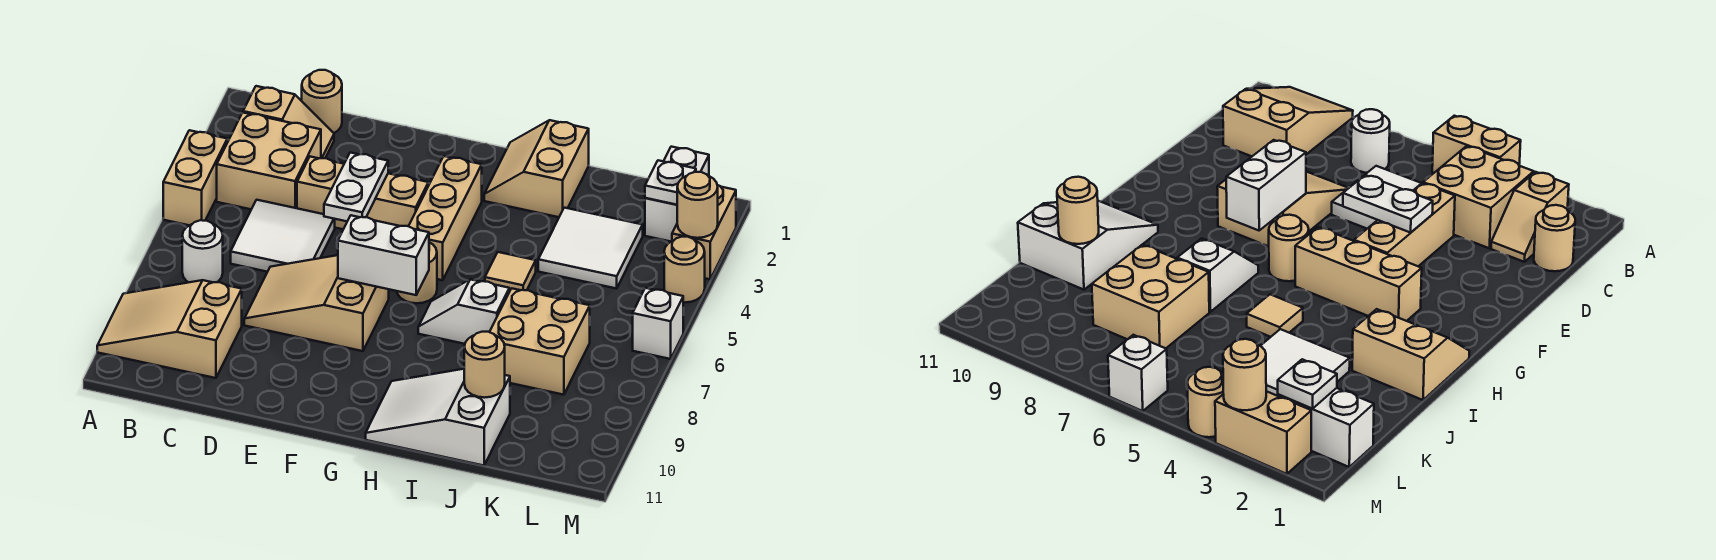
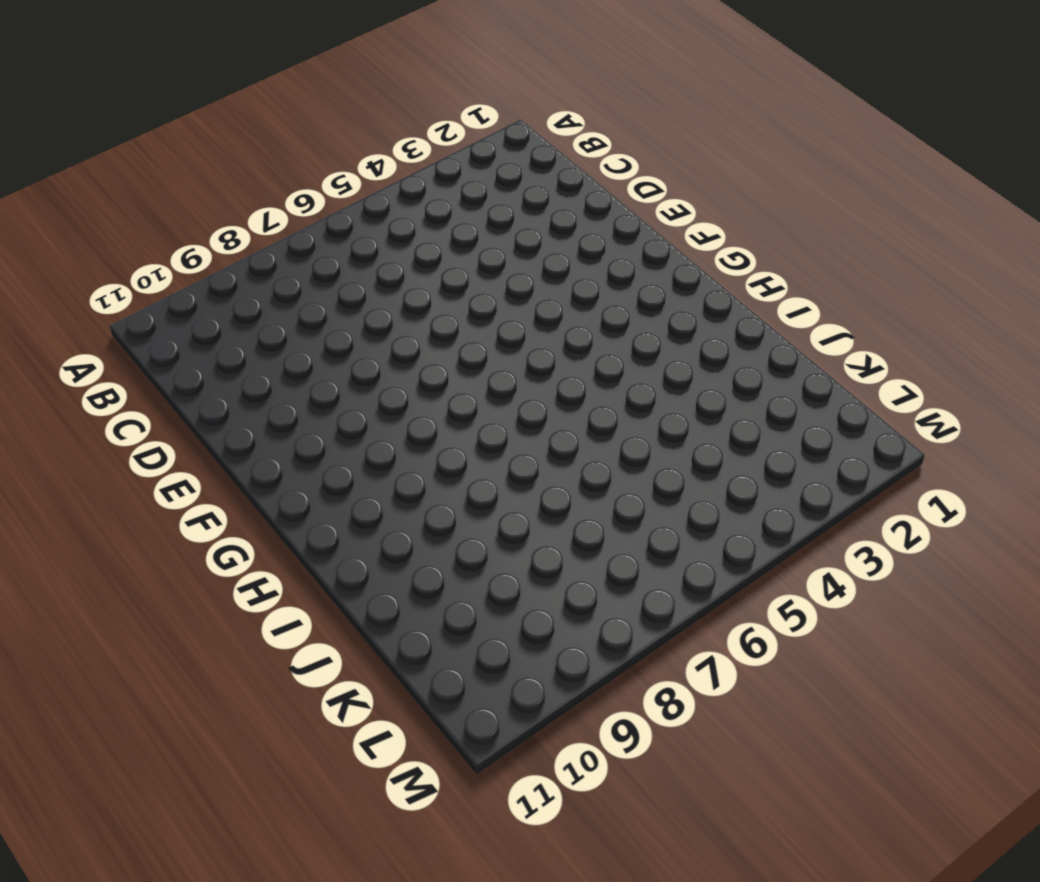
none -> tan 1x2 brick [163,130,227,225]
none -> tan 2x3 slope [97,280,242,378]
none -> tan 1x2 slope [243,86,334,158]

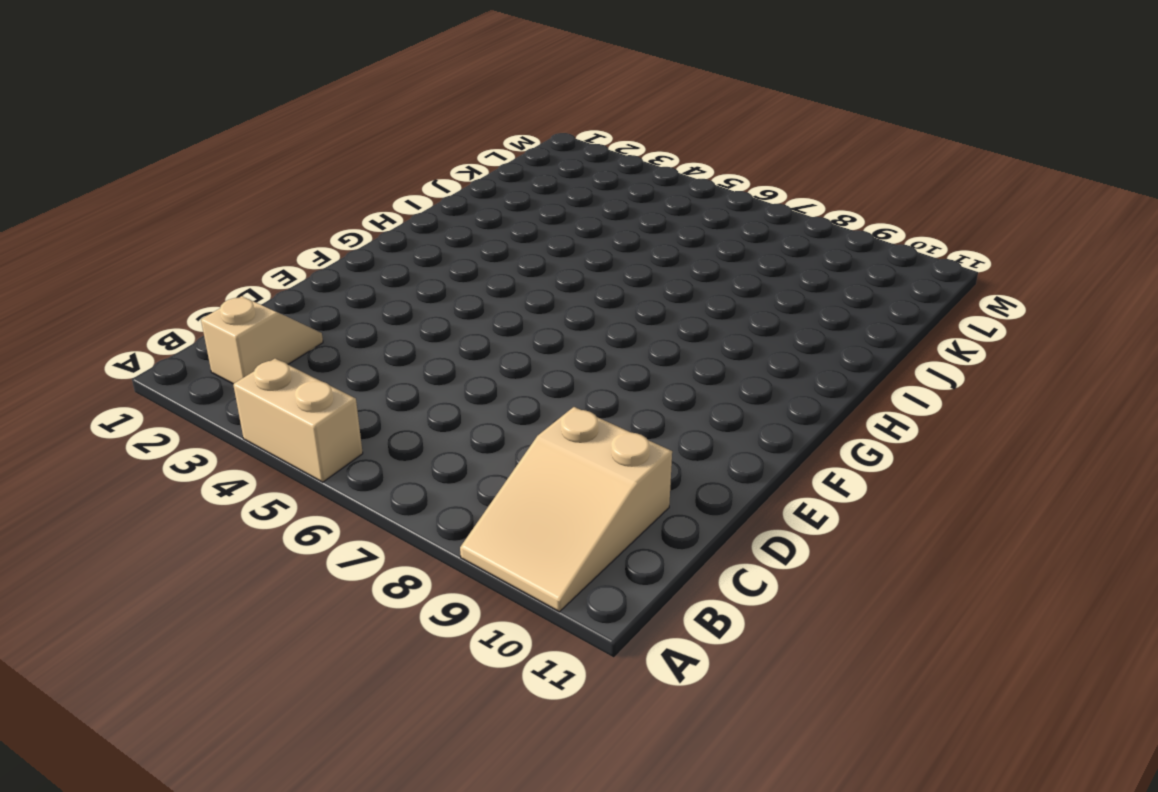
none -> tan 2x2 brick [217,113,321,209]
none -> white 1x1 round brick [182,220,223,282]
none -> tan 1x1 round brick [302,70,342,133]

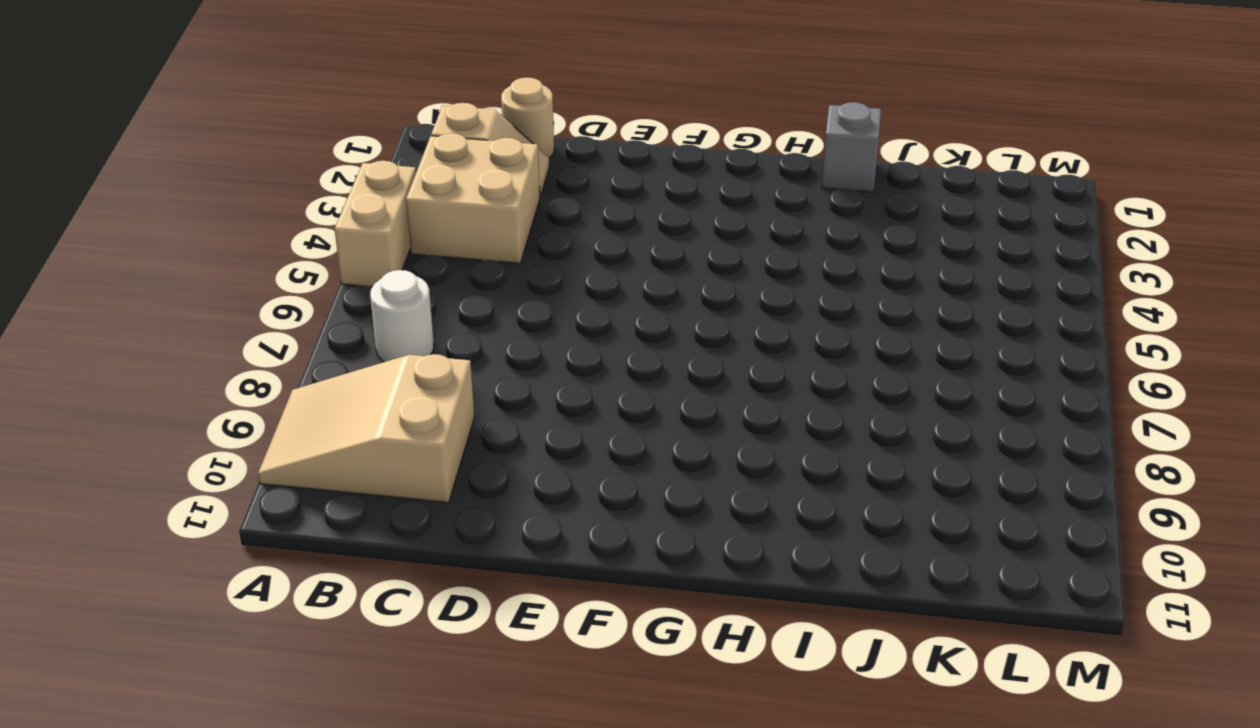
grey 1x1 brick [822,102,881,192] -> tan 2x2 slope [484,120,589,217]
none -> white 2x2 tile [231,200,335,272]
none -> tan 1x3 brick [297,157,428,229]
none -> tan 2x3 slope [244,255,389,351]

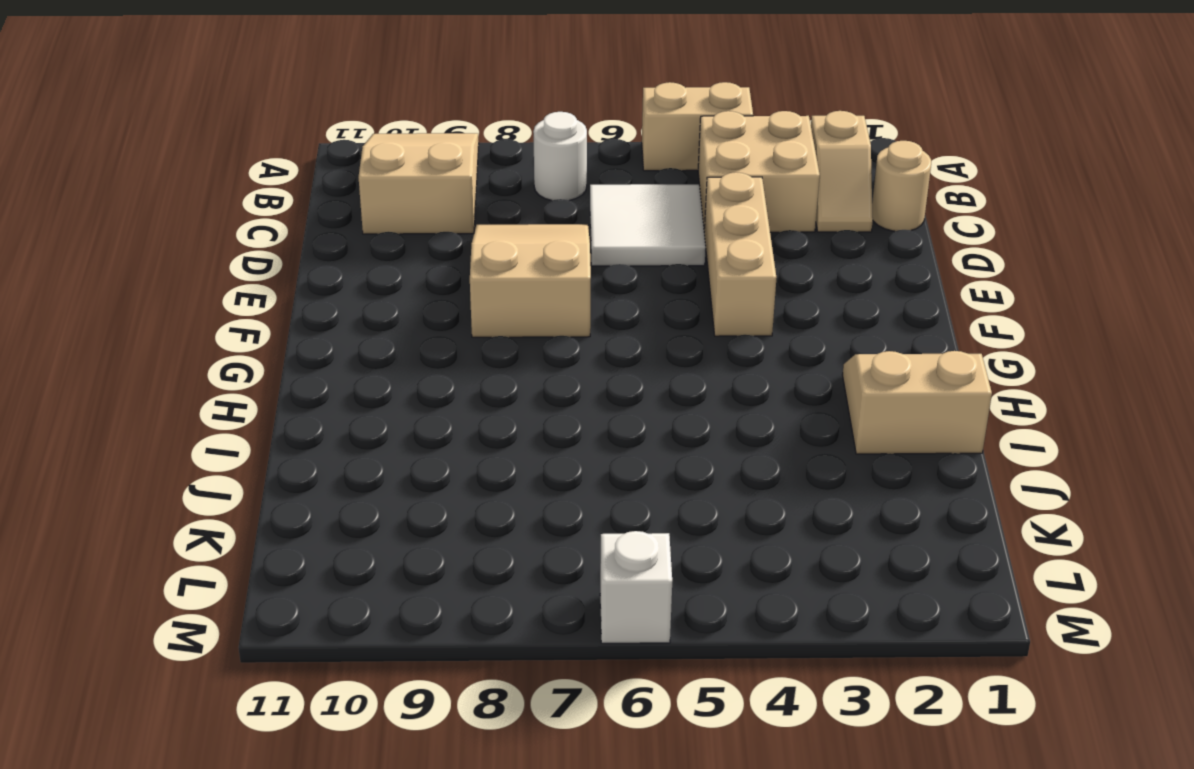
none -> tan 1x3 brick [409,156,482,280]
none -> tan 1x1 round brick [397,242,437,303]
none -> white 1x2 slope [418,279,509,344]

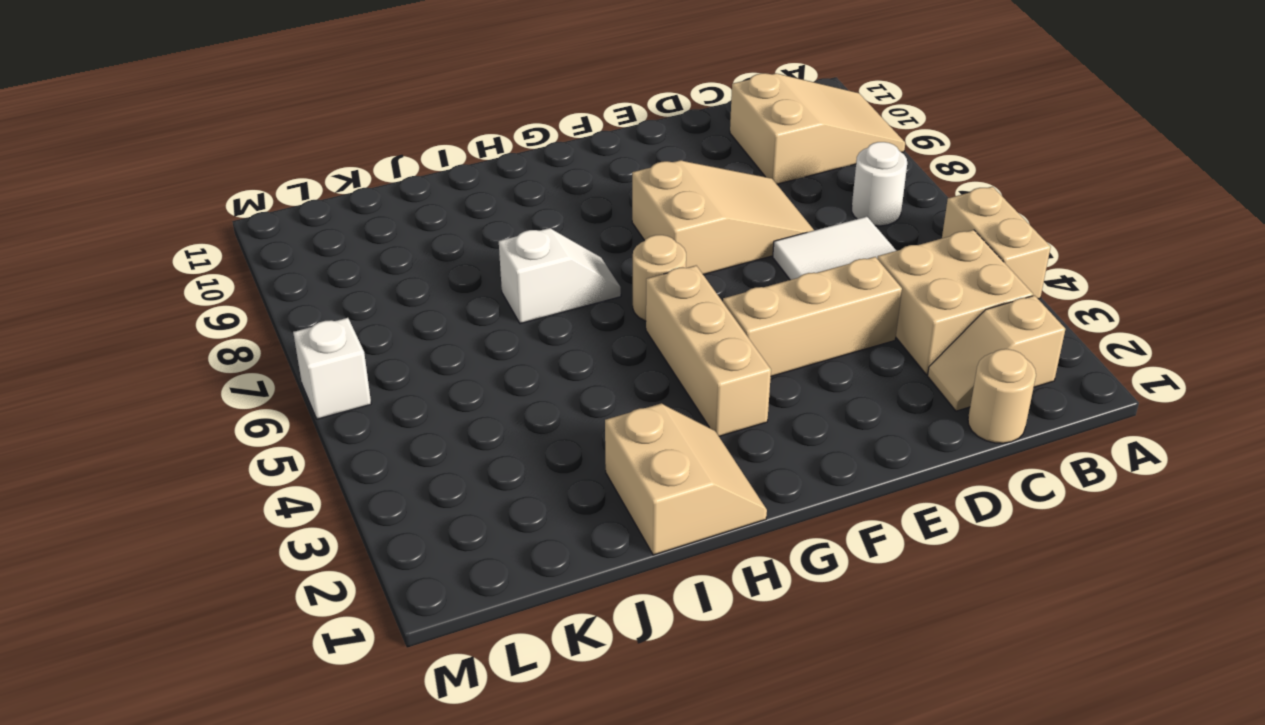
none -> white 2x3 slope [366,369,510,466]
none -> tan 1x1 tile [485,252,536,292]
none -> white 2x2 tile [538,208,643,289]

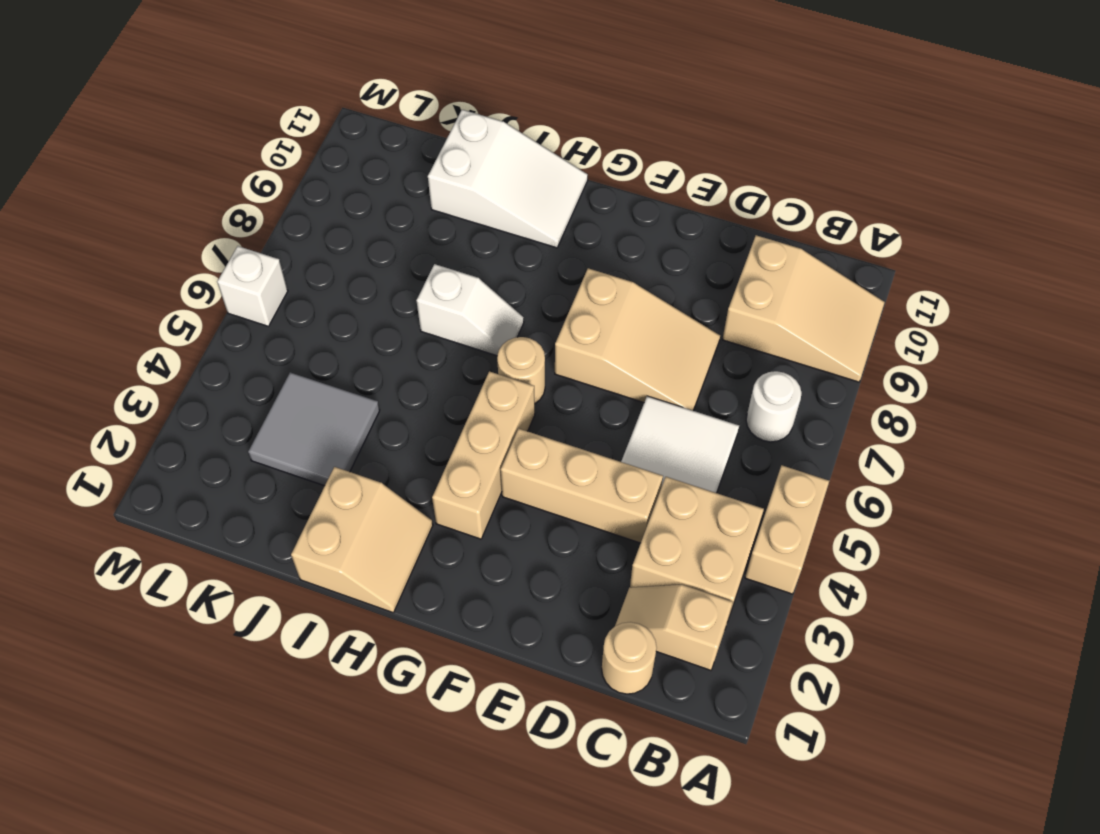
grey 2x2 tile [248,372,380,486] -> white 2x2 tile [538,208,643,289]
none -> tan 1x1 tile [485,252,536,292]
none -> tan 2x2 brick [490,288,590,395]
none -> white 1x2 brick [645,147,709,241]

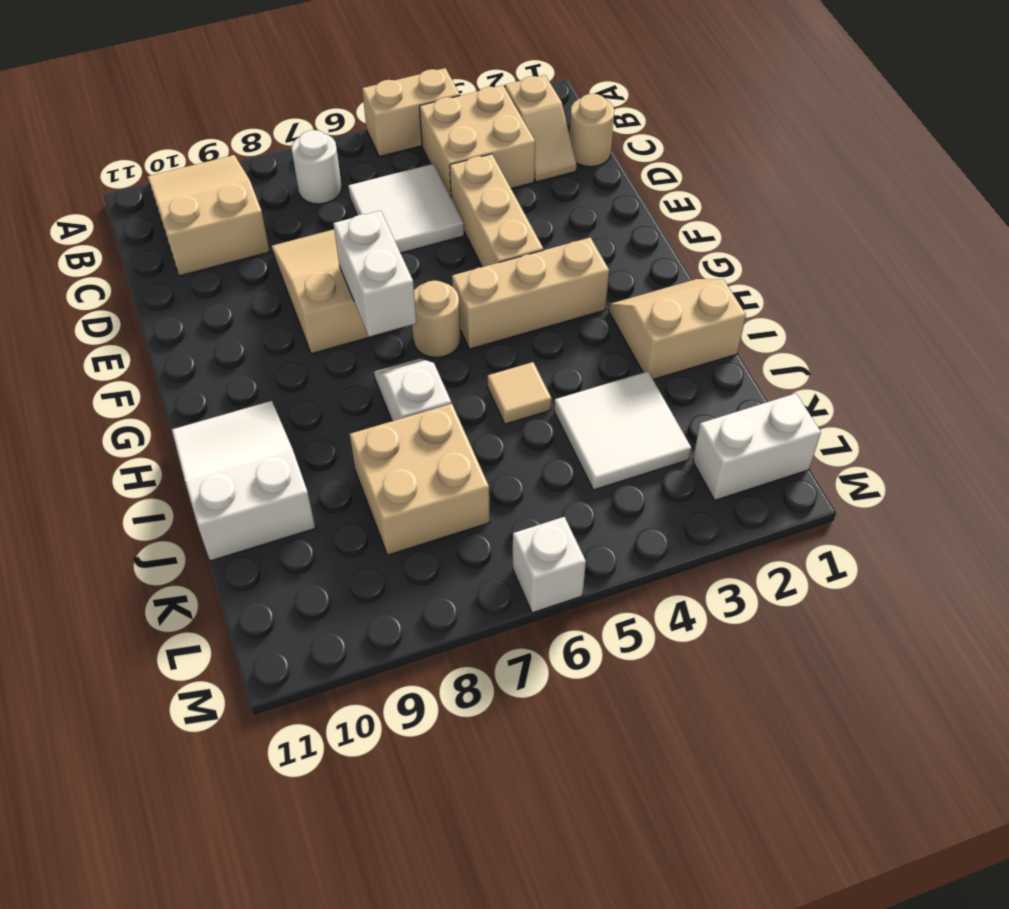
none -> tan 1x2 brick [672,185,736,279]
none -> tan 1x1 round brick [664,237,705,303]
none -> white 1x2 plate [324,152,388,221]

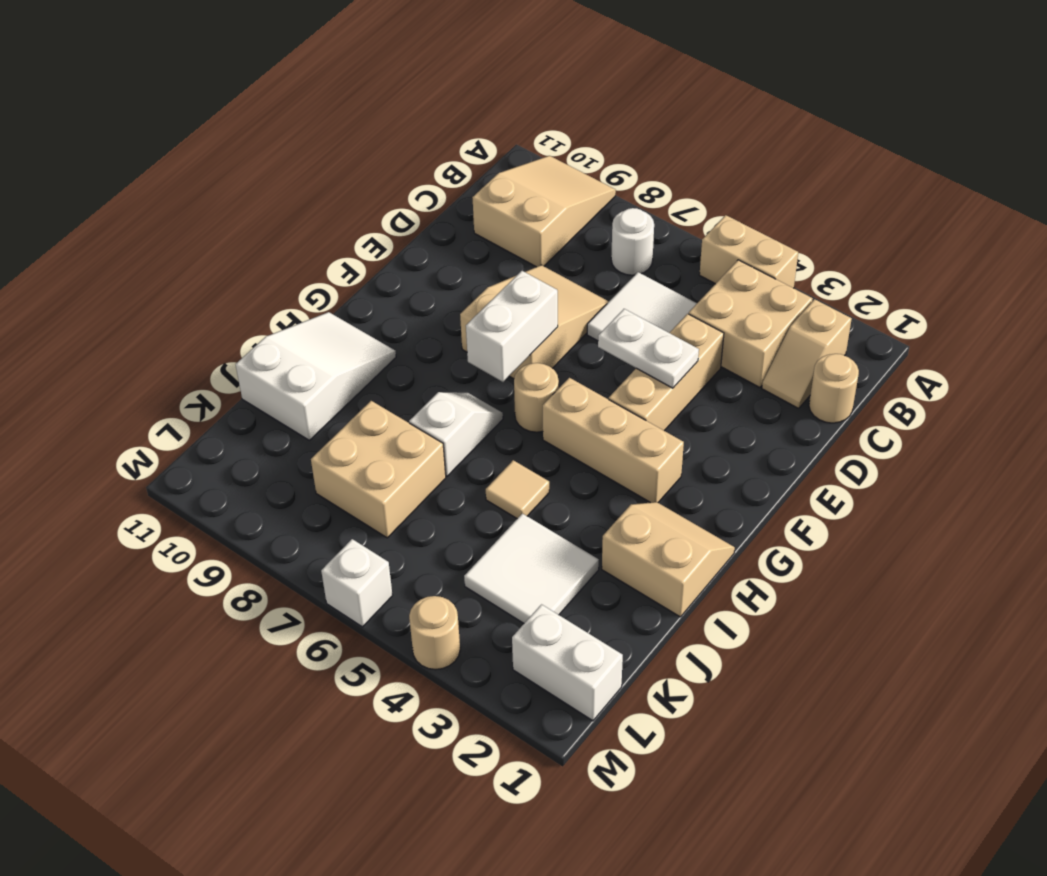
none -> tan 1x2 brick [672,185,736,279]
none -> tan 1x1 round brick [464,332,505,398]
none -> white 1x1 plate [645,160,696,205]

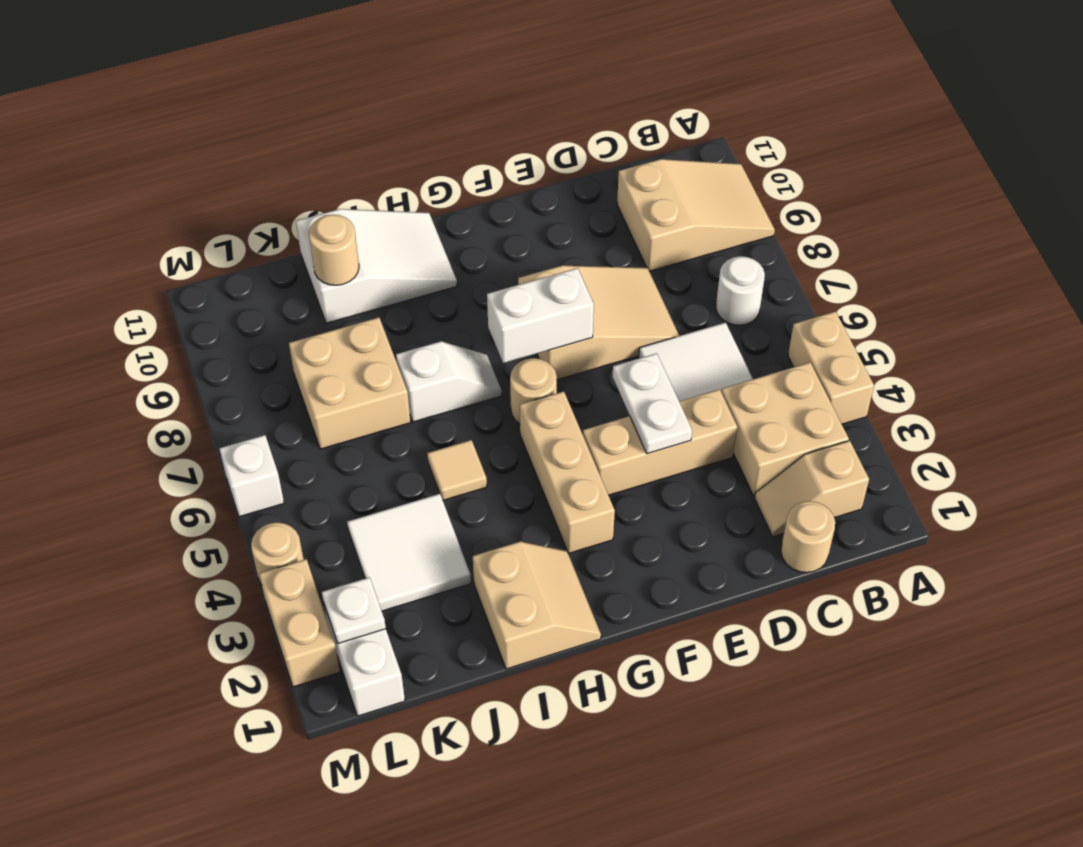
none -> tan 1x1 round brick [677,172,718,238]

